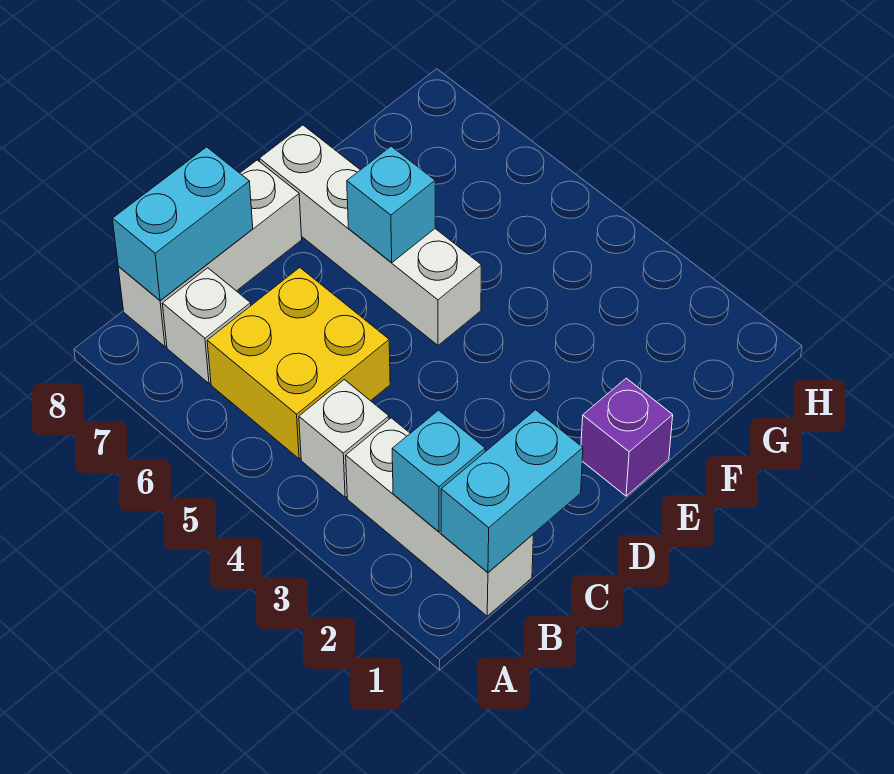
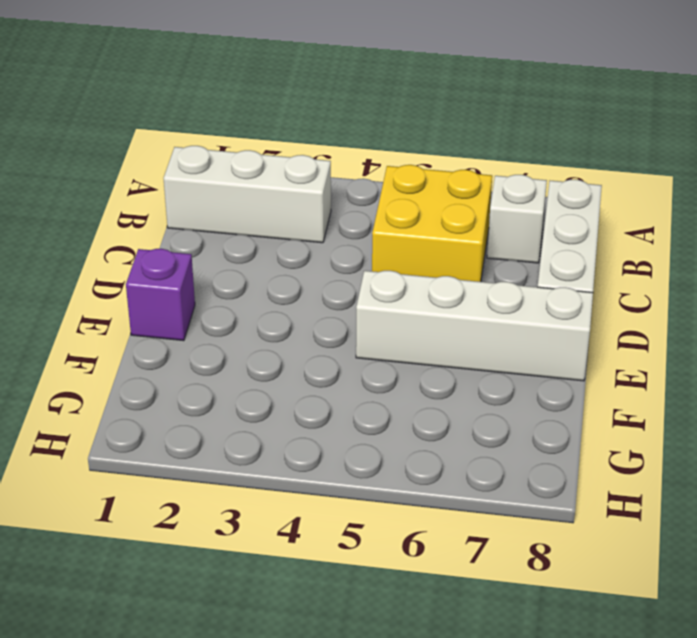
none -> white 1x1 brick [299,380,389,497]
none -> cyan 1x2 brick [441,410,583,572]

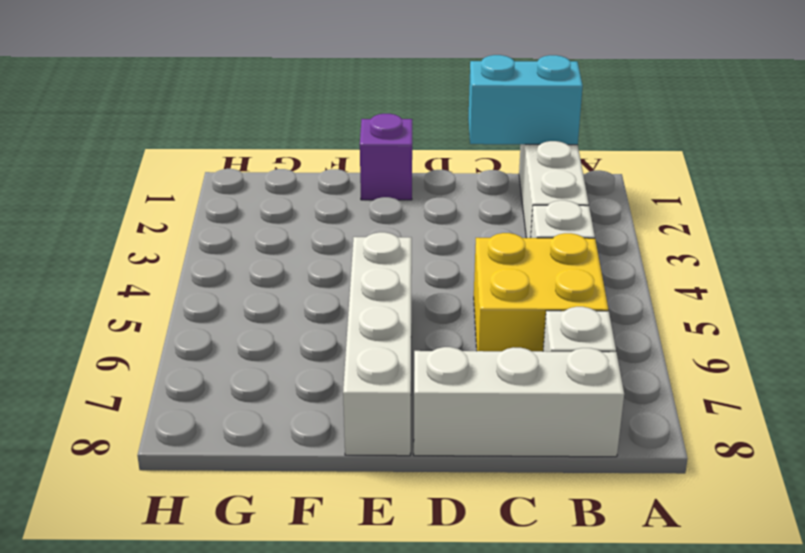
none -> cyan 1x1 brick [392,410,485,532]
none -> cyan 1x2 brick [113,147,253,300]

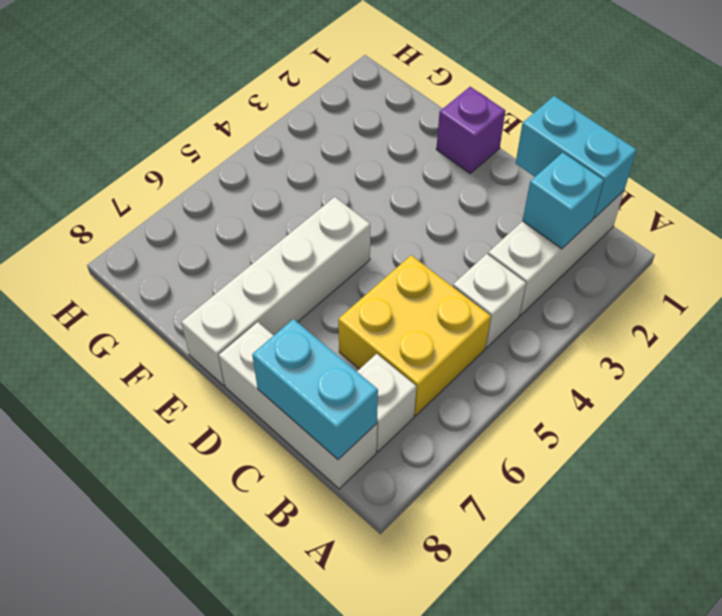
none -> cyan 1x1 brick [347,146,435,263]

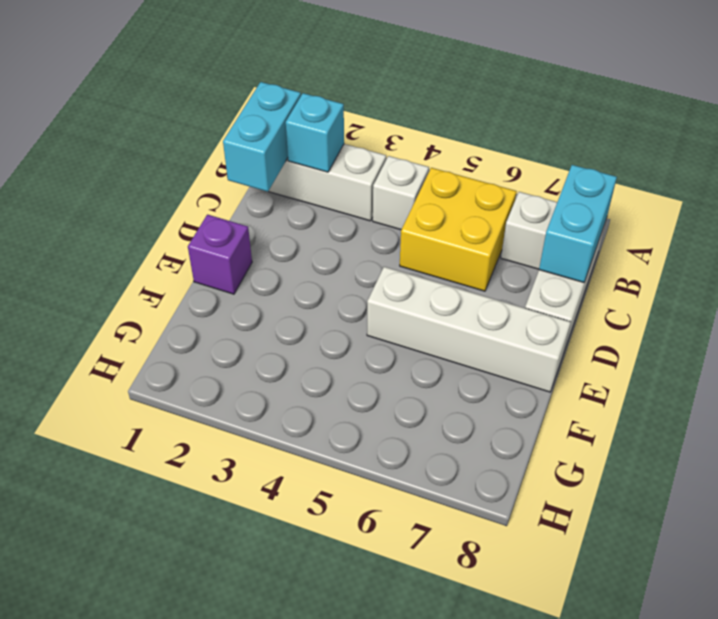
none -> cyan 1x1 brick [347,146,435,263]

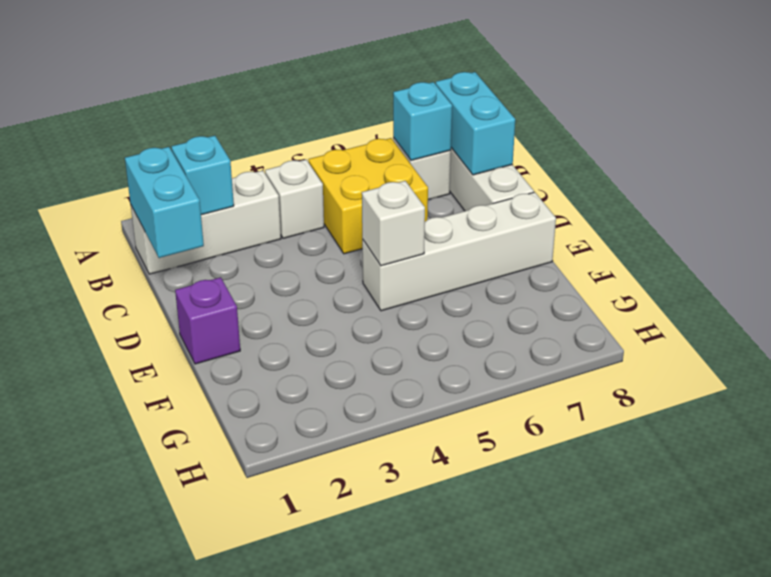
cyan 1x1 brick [393,82,452,160] -> cyan 1x1 brick moved to [347,146,435,263]
white 1x1 brick [362,181,425,266] -> none

